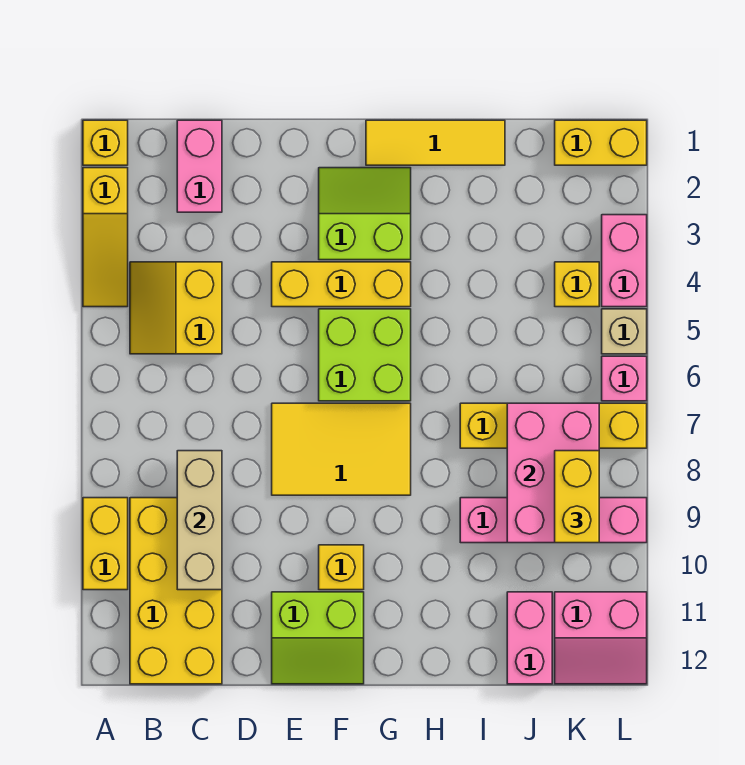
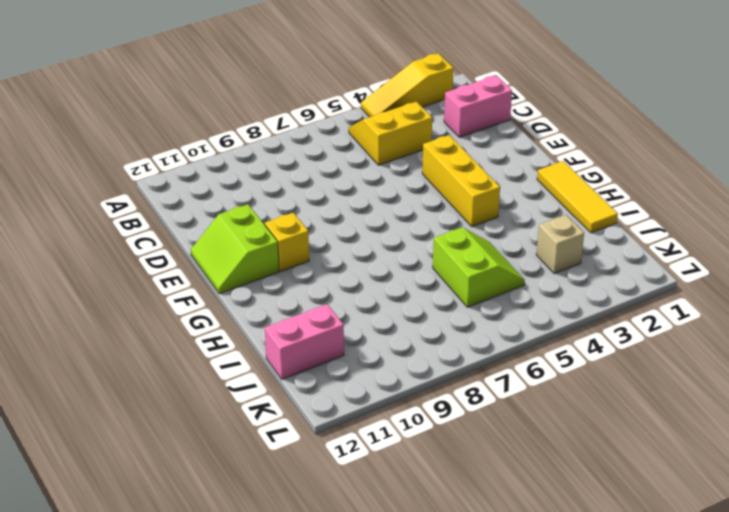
lime 2x2 slope [433,227,525,307] -> lime 2x2 slope moved to [319,168,411,260]
tan 1x1 brick [536,215,584,273] -> tan 1x1 brick moved to [602,309,647,354]
none -> yellow 1x1 brick [83,120,128,165]
none -> yellow 1x2 brick [83,498,128,590]
none -> yellow 2x4 brick [130,498,222,684]

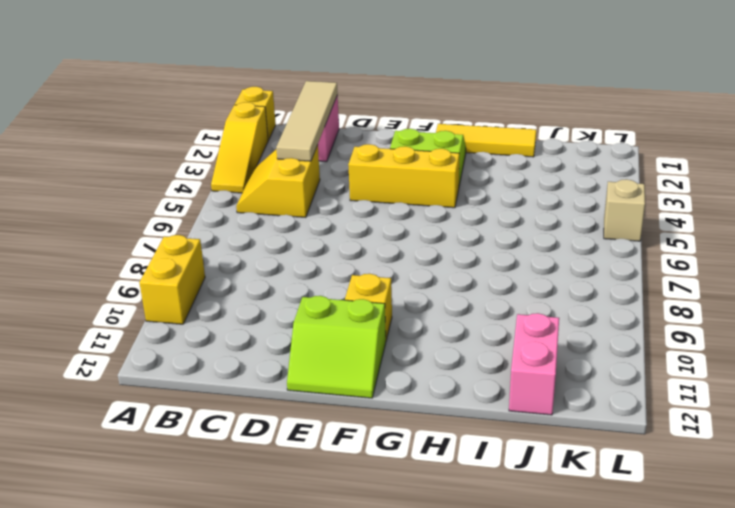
tan 1x4 tile [276,81,338,161] -> none
none -> yellow 2x4 brick [130,498,222,684]
none -> yellow 2x3 tile [272,403,411,495]
none -> lime 2x2 brick [319,309,411,401]

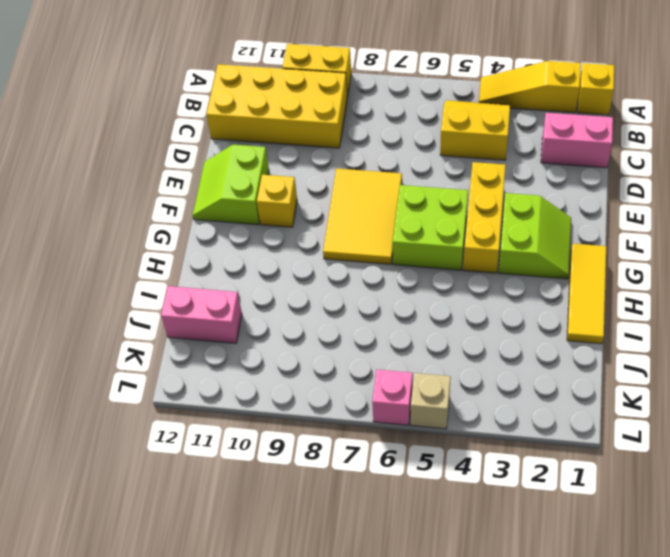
none -> yellow 1x4 brick [460,403,647,448]
none -> pink 1x4 brick [460,498,647,543]
none -> yellow 1x2 brick [555,120,647,165]

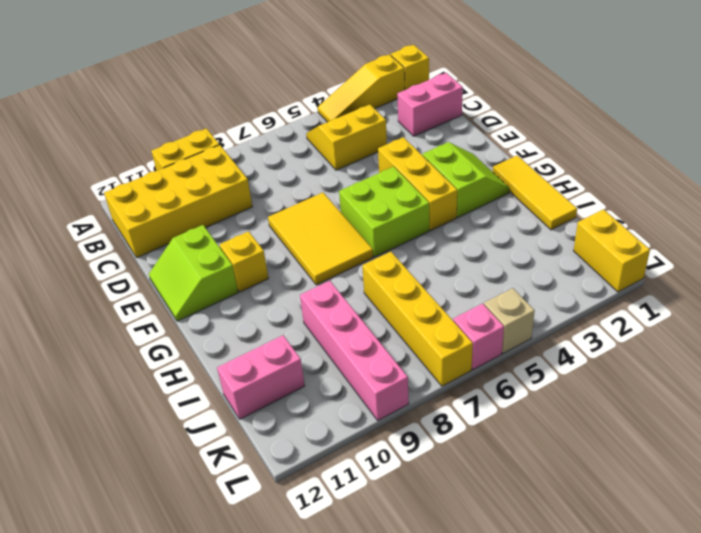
none -> yellow 1x1 brick [555,262,599,307]
none -> pink 2x2 slope [555,592,647,684]
none -> pink 1x2 brick [602,215,647,307]

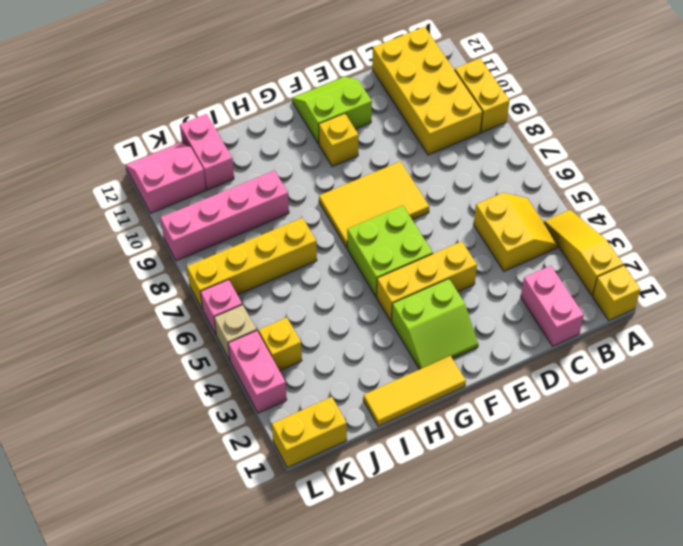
none -> tan 1x3 brick [177,451,222,590]
none -> pink 2x3 brick [507,403,599,543]
none -> yellow 1x2 brick [555,451,599,543]

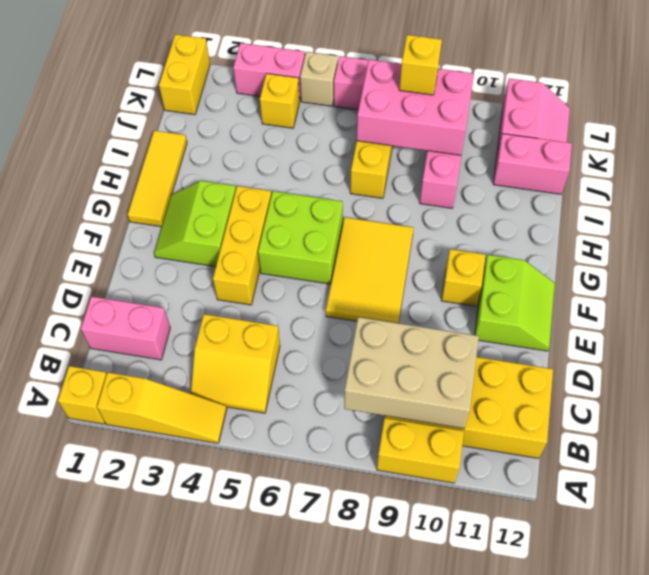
tan 2x3 brick [344,317,479,429] -> tan 1x3 brick [177,451,222,590]
yellow 1x1 brick [399,35,442,95] -> yellow 1x2 brick [555,451,599,543]

